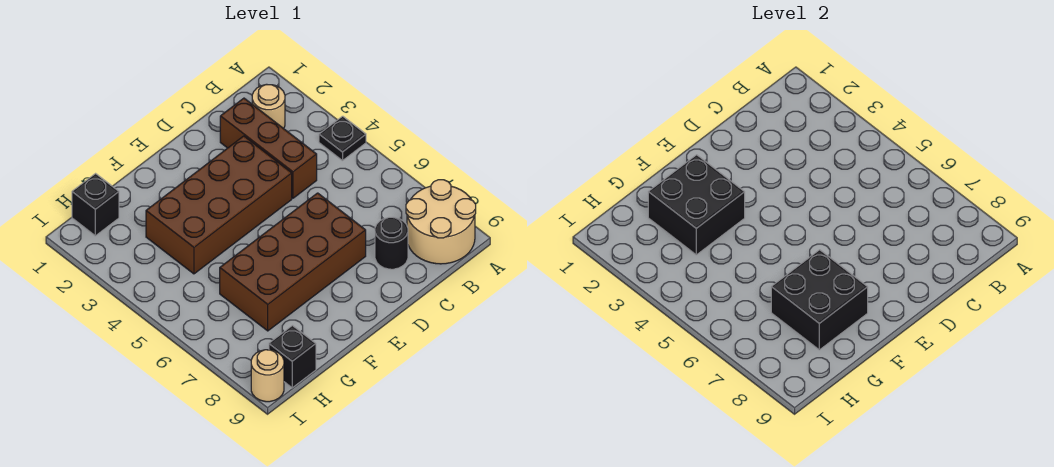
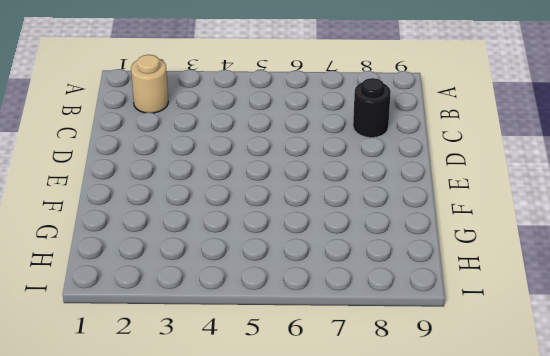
none -> black 1x1 plate [319,116,366,161]
none -> tan 2x2 round brick [406,180,476,264]
none -> brown 1x3 brick [220,98,317,198]

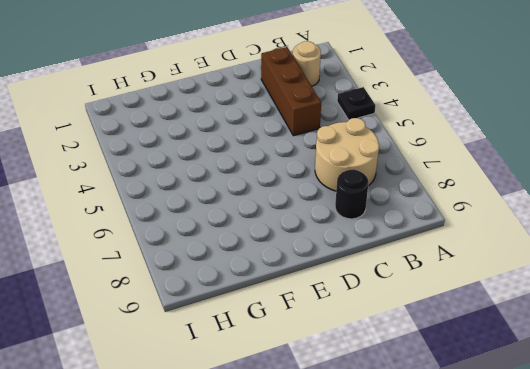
tan 2x2 round brick [315,118,379,191] -> tan 2x2 round brick moved to [406,180,476,264]
none -> brown 2x4 brick [146,136,292,274]
none -> brown 2x4 brick [220,193,366,331]
none -> black 1x1 brick [72,174,119,236]

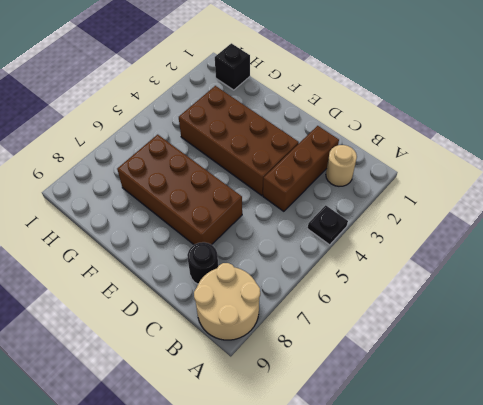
none -> black 1x1 brick [269,326,316,388]
none -> tan 1x1 round brick [251,350,284,402]
none -> black 2x2 brick [648,155,745,255]

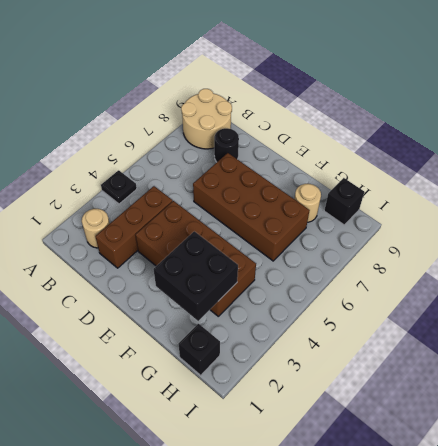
tan 1x1 round brick [294,184,321,222] -> tan 1x1 round brick moved to [251,350,284,402]
none -> black 2x2 brick [771,250,868,350]

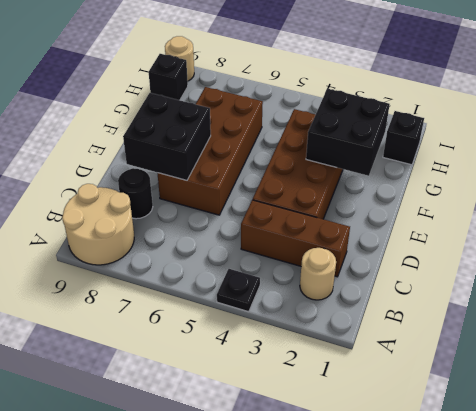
black 2x2 brick [123,93,211,180] -> black 2x2 brick moved to [771,250,868,350]

